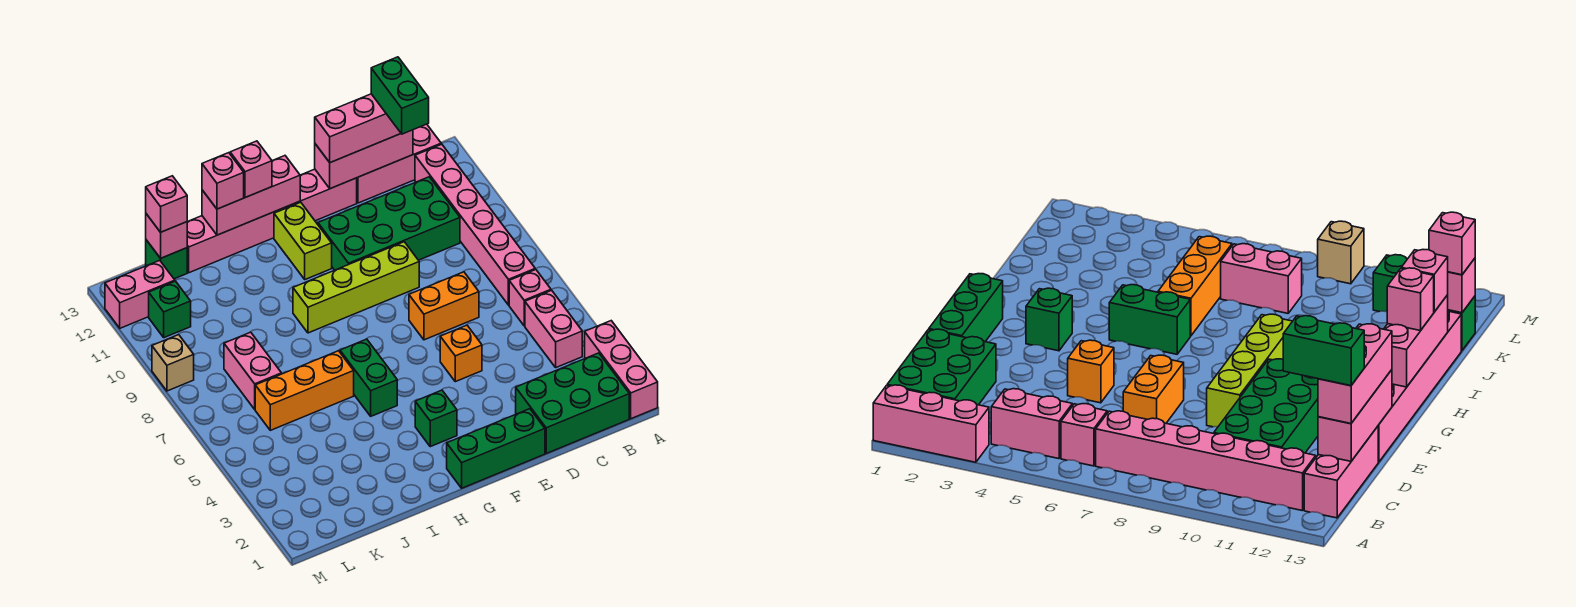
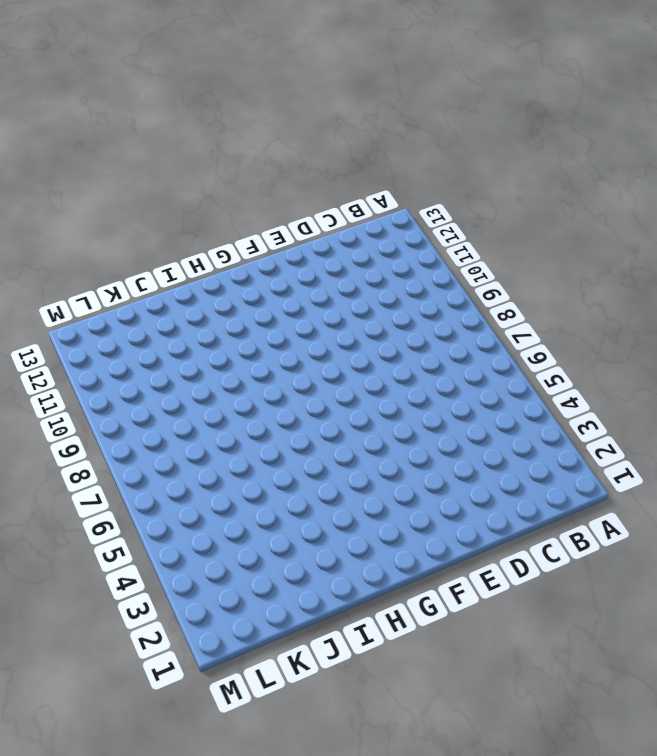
none -> pink 1x3 brick [585,321,658,419]
none -> green 2x3 brick [516,353,629,453]
none -> pink 1x2 brick [525,290,582,367]

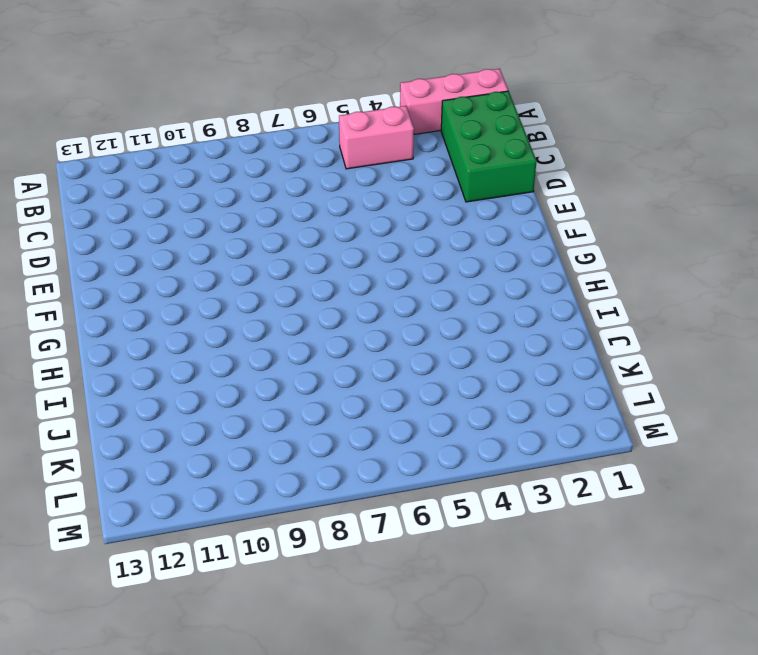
none -> pink 1x1 brick [509,270,551,326]
none -> pink 1x6 brick [415,144,535,305]
none -> pink 1x3 brick [357,124,441,203]

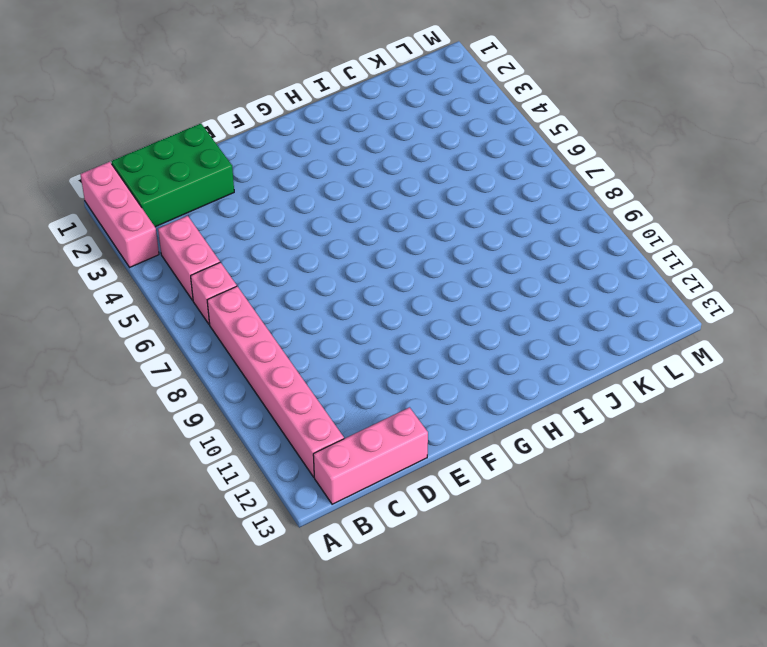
none -> green 2x4 brick [318,177,460,270]
none -> orange 1x2 brick [409,272,479,340]
none -> green 1x3 brick [447,409,545,488]

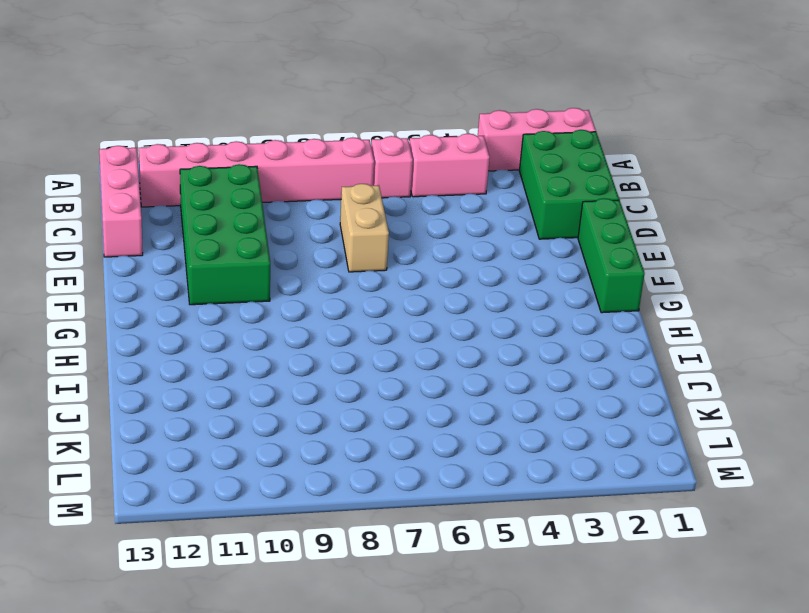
tan 1x2 brick [340,184,389,272] -> orange 1x2 brick [409,272,479,340]
none -> orange 1x1 brick [440,325,482,382]
none -> lime 1x4 brick [293,242,419,333]
none -> pink 1x6 brick [187,169,357,273]

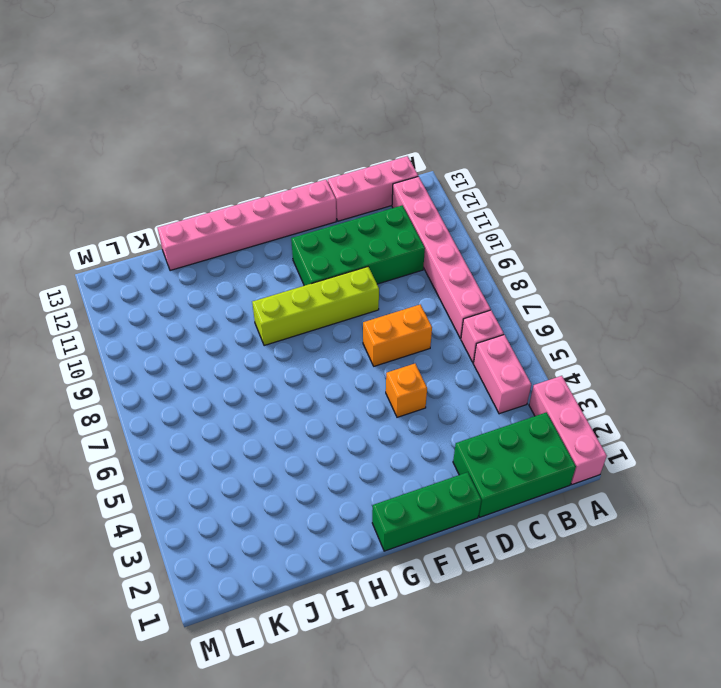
none -> green 1x1 brick [415,390,457,447]
none -> lime 1x2 brick [274,202,332,279]
none -> green 1x2 brick [340,339,397,416]

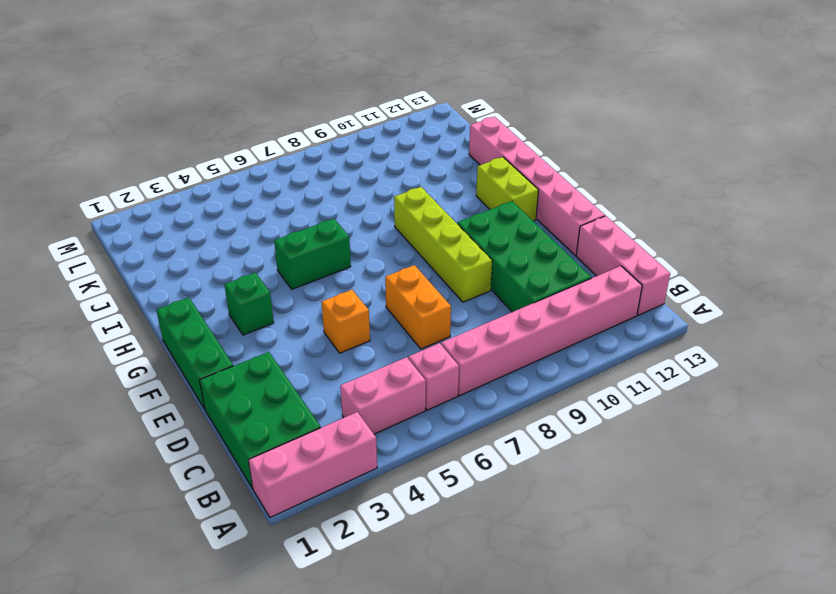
lime 1x2 brick [476,157,539,221] -> lime 1x2 brick turned to [274,202,332,279]
none -> orange 1x3 brick [255,351,354,430]
none -> pink 1x2 brick [224,332,281,409]
none -> green 1x1 brick [146,240,187,279]

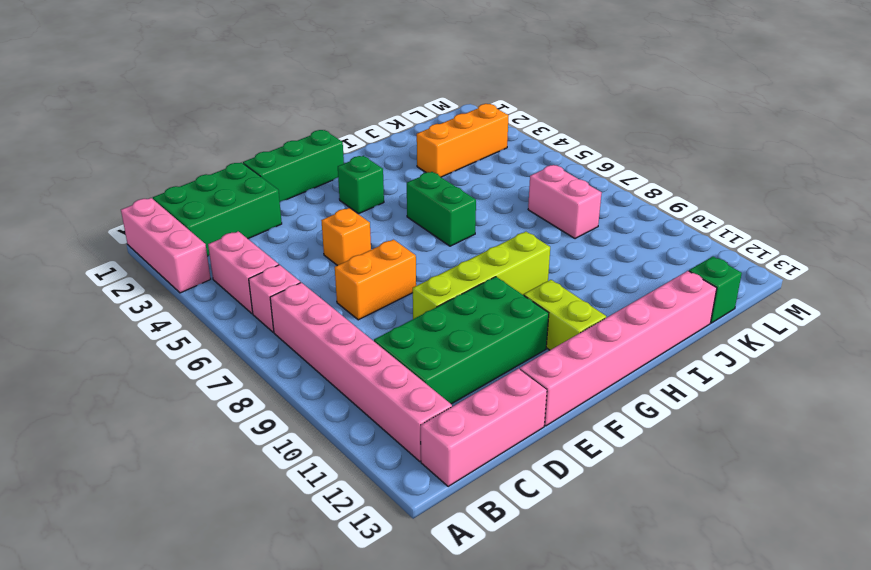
orange 1x3 brick [417,104,509,177] -> orange 1x3 brick moved to [255,351,354,430]
none -> green 1x1 brick [149,281,191,338]
none -> pink 1x2 brick [105,260,175,328]
none -> tan 1x1 brick [152,335,194,391]

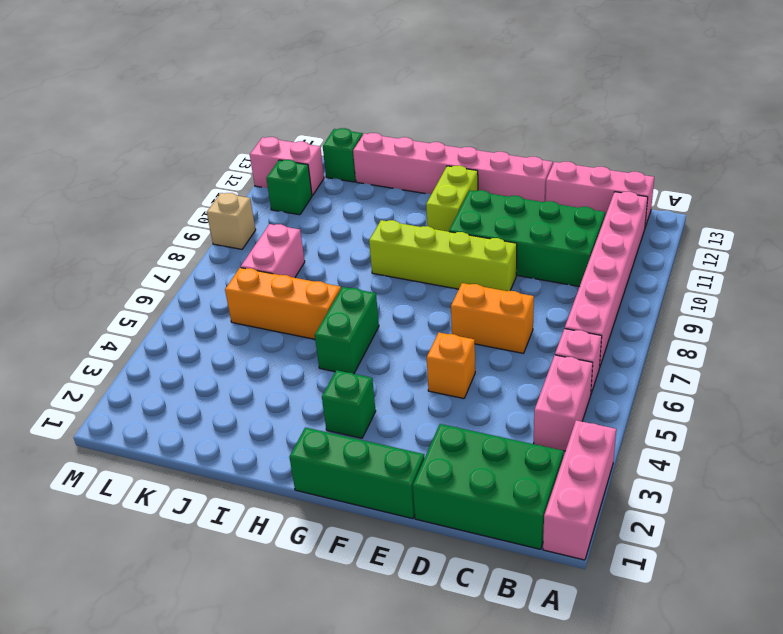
none -> pink 1x3 brick [315,130,413,189]
none -> pink 1x3 brick [202,156,300,235]
none -> pink 1x1 brick [146,214,187,258]

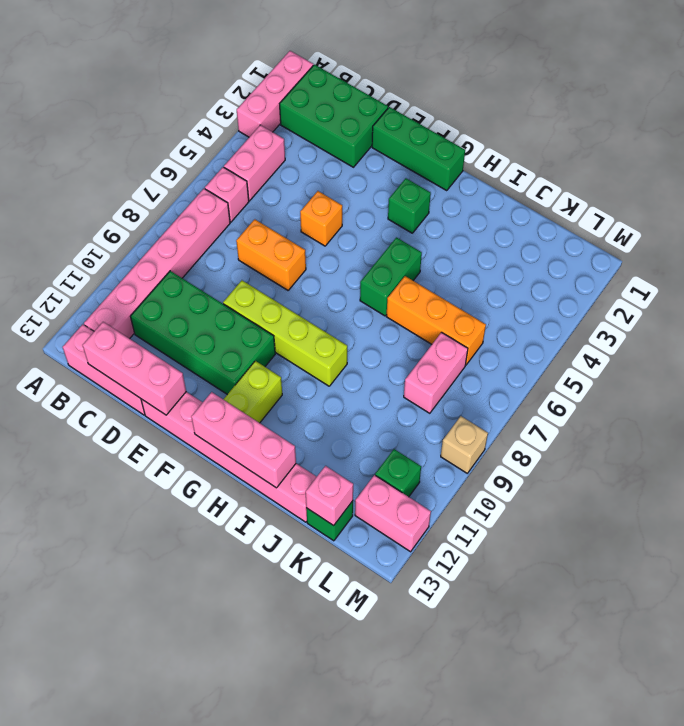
none -> pink 1x3 brick [315,94,401,163]
none -> pink 1x1 brick [230,141,272,198]
none -> pink 1x1 brick [202,153,244,209]

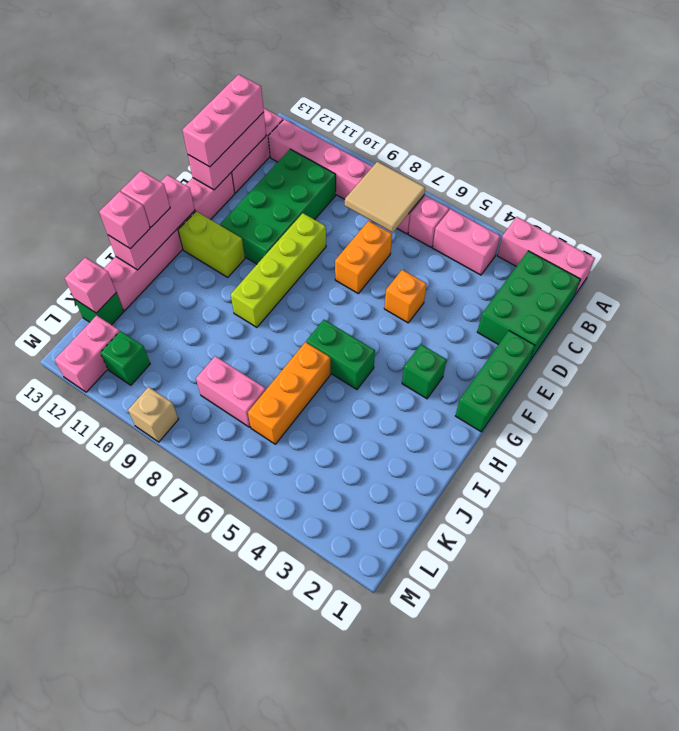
tan 2x2 tile [345,162,425,233] -> none
none -> pink 1x1 brick [146,176,187,232]
none -> green 1x2 brick [371,57,429,134]

